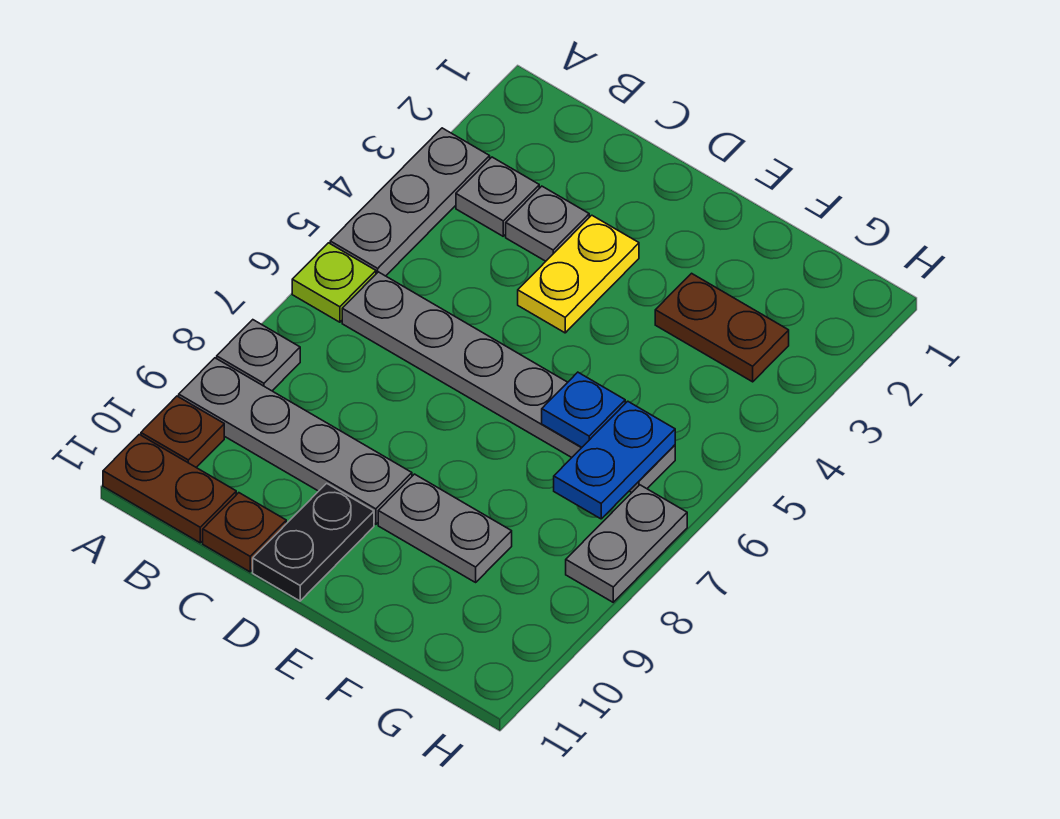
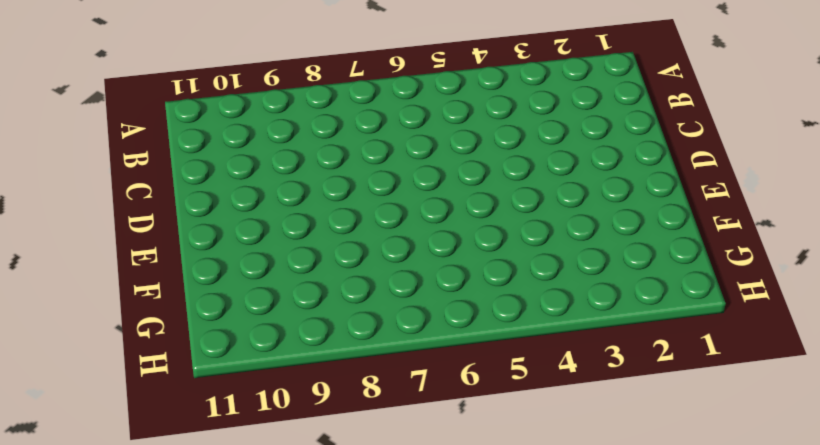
none -> grey 1x3 plate [330,128,490,276]
none -> lime 1x1 plate [292,243,376,322]
none -> grey 1x1 plate [217,320,300,391]

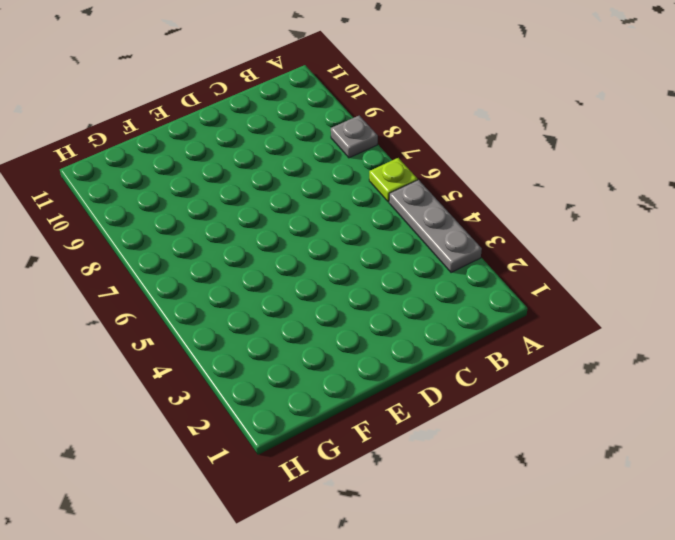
none -> grey 1x4 plate [179,358,412,524]
none -> brown 1x1 plate [141,396,224,468]
none -> brown 1x2 plate [103,435,236,543]

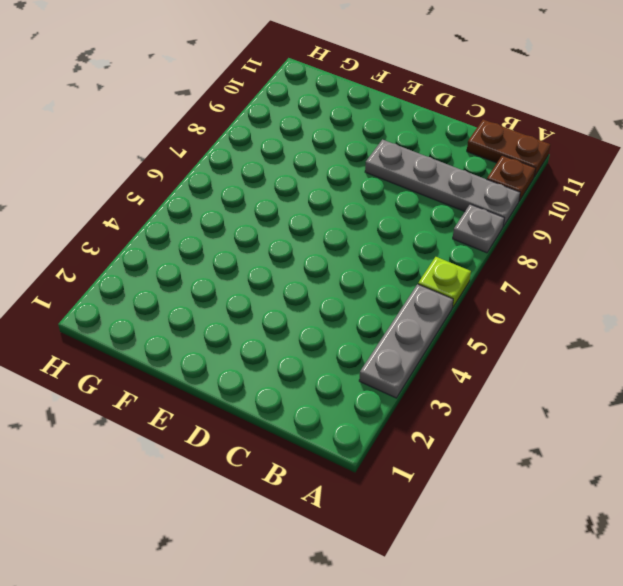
none -> grey 1x1 plate [456,157,539,236]
none -> grey 1x6 plate [342,272,675,492]
none -> grey 1x1 plate [506,186,589,261]

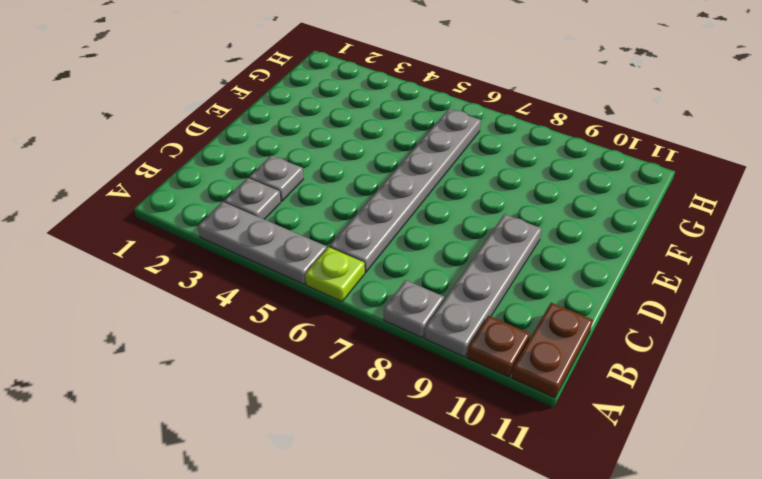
none -> brown 1x1 plate [203,493,286,572]
none -> yellow 1x2 plate [518,215,639,333]
none -> black 1x2 plate [253,483,374,601]

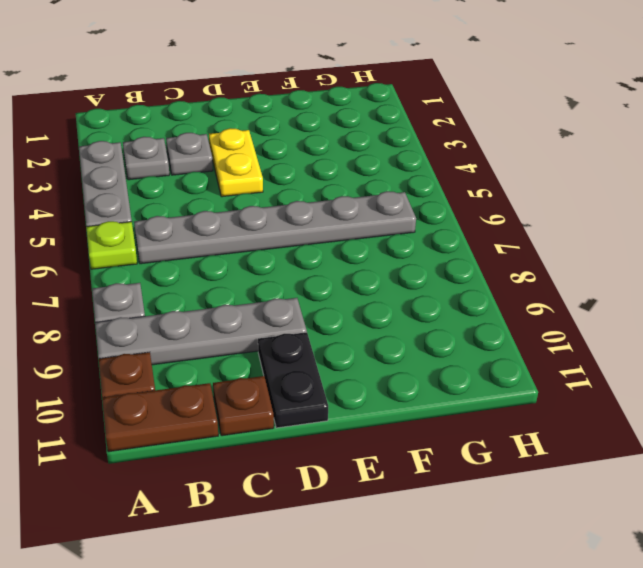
none -> grey 1x2 plate [378,474,512,582]
none -> brown 1x2 plate [655,273,789,382]
none -> grey 1x2 plate [566,485,687,602]

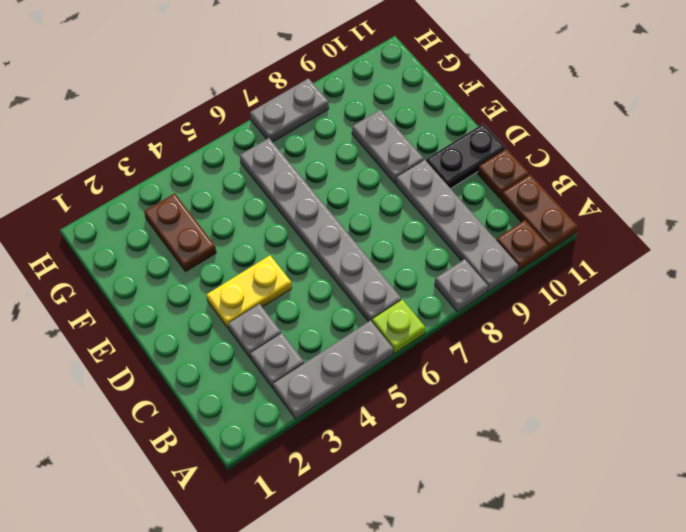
none -> blue 1x1 plate [542,372,625,447]
none -> blue 1x2 plate [554,401,675,519]

